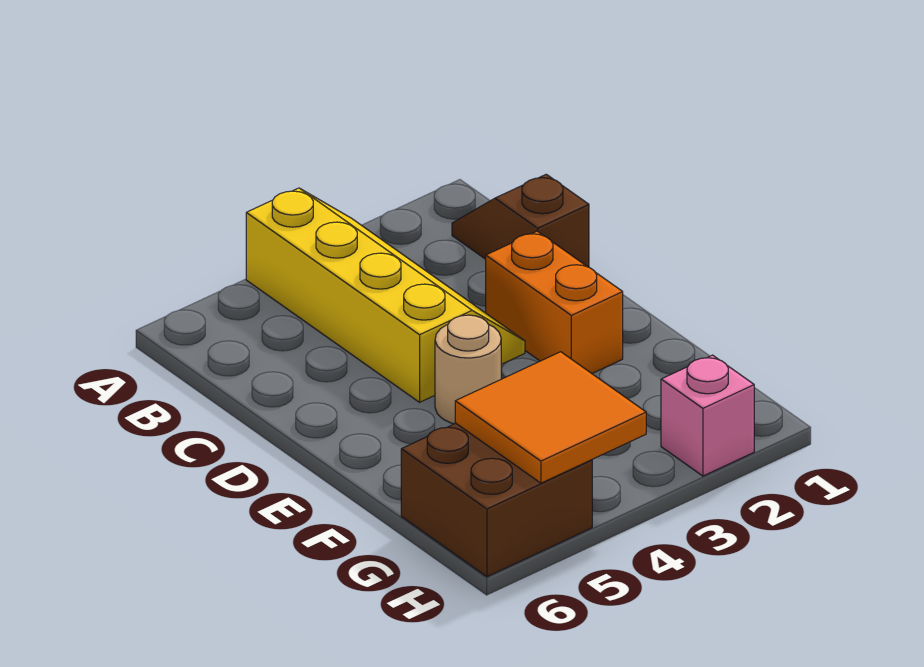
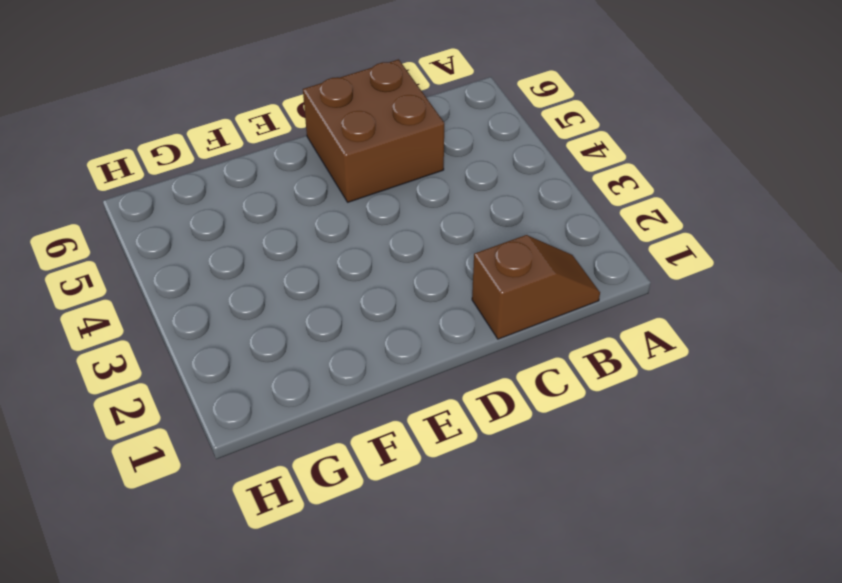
brown 2x2 brick [303,59,444,202] -> brown 2x2 brick moved to [401,423,592,577]
none -> yellow 2x4 slope [246,188,525,402]
none -> orange 1x2 brick [486,231,623,373]

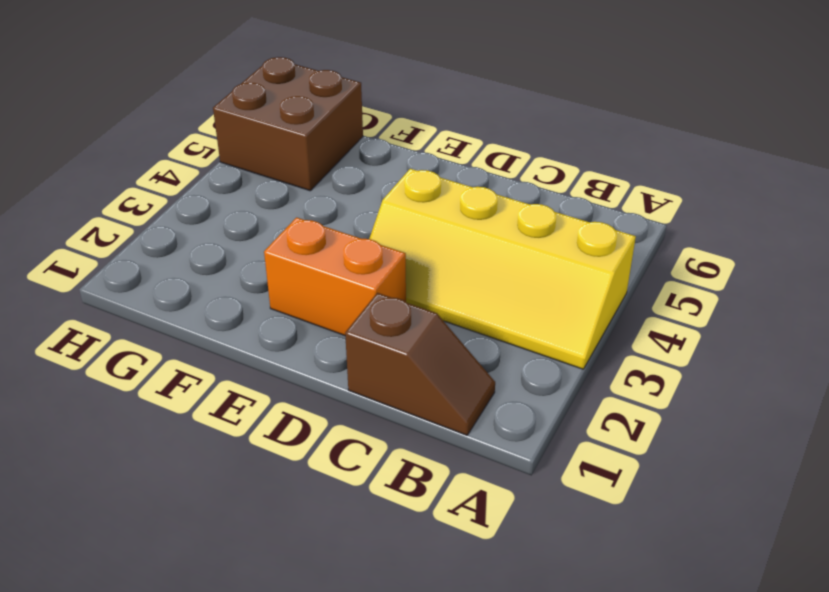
none -> tan 1x1 round brick [435,315,501,424]
none -> pink 1x1 brick [661,355,754,476]

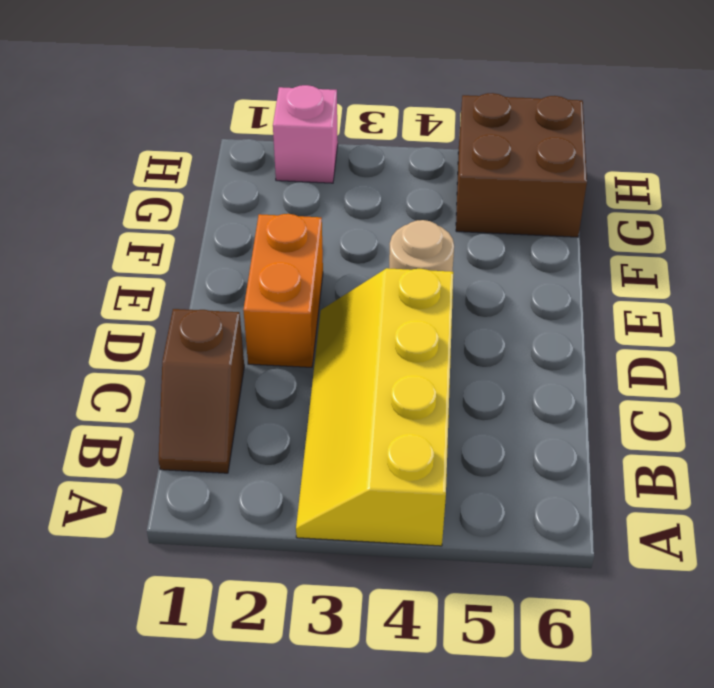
none -> orange 2x2 tile [455,352,646,483]

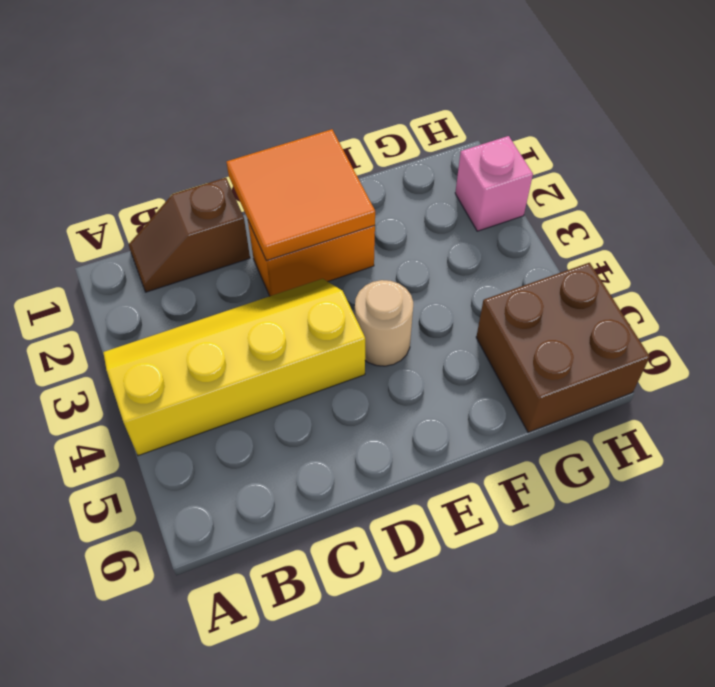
orange 2x2 tile [227,129,375,261] -> orange 2x2 tile moved to [455,352,646,483]

